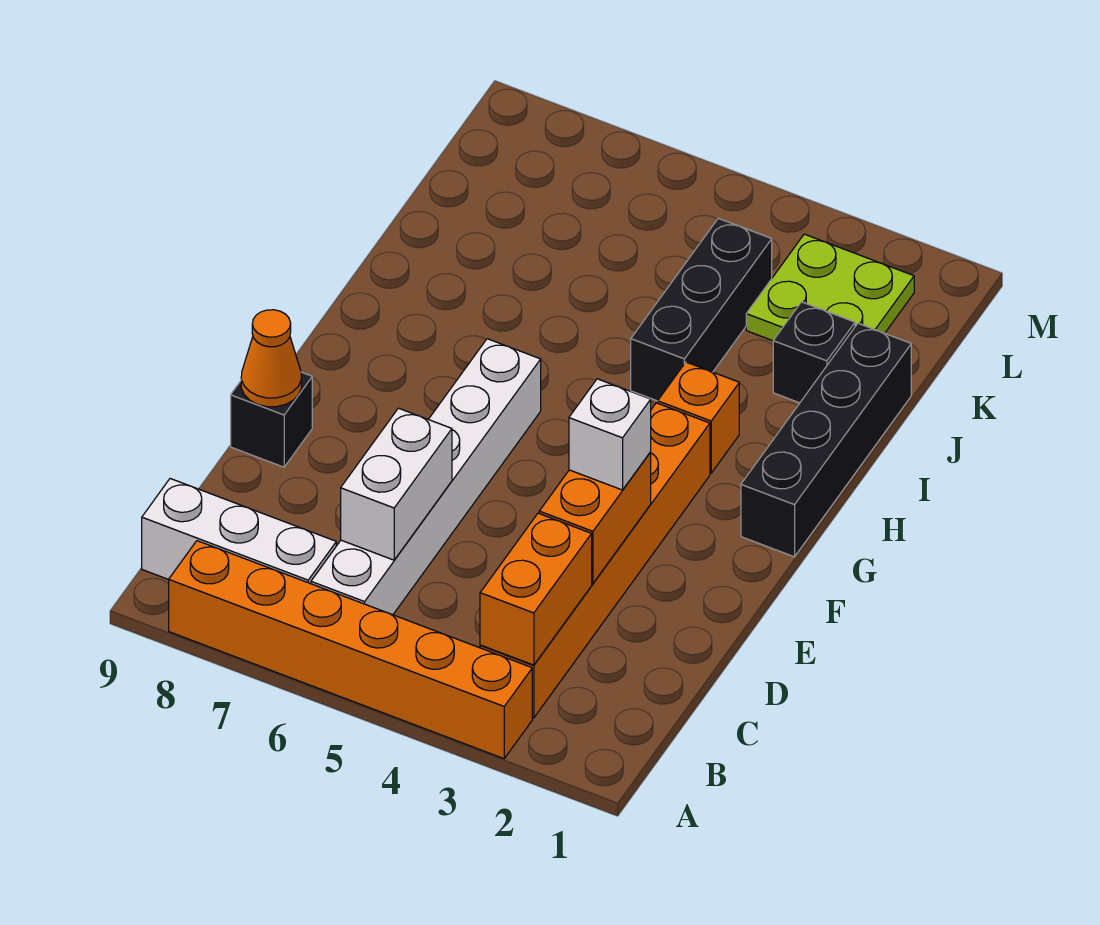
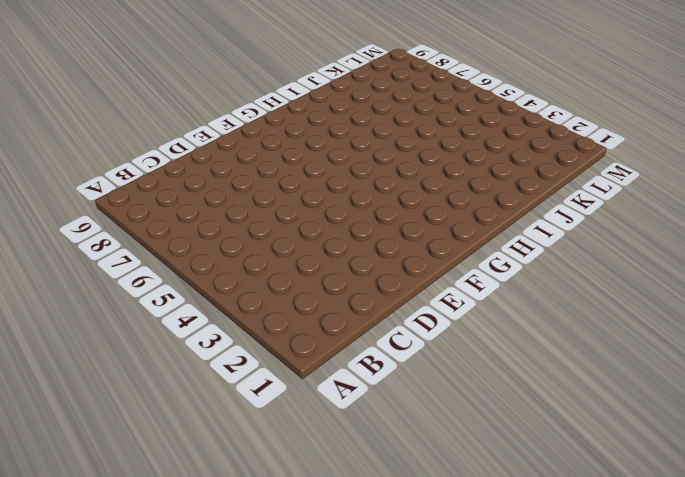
none -> orange 1x6 brick [169,541,532,759]
none -> orange 1x6 brick [480,403,710,718]
none -> white 1x6 brick [311,339,541,615]

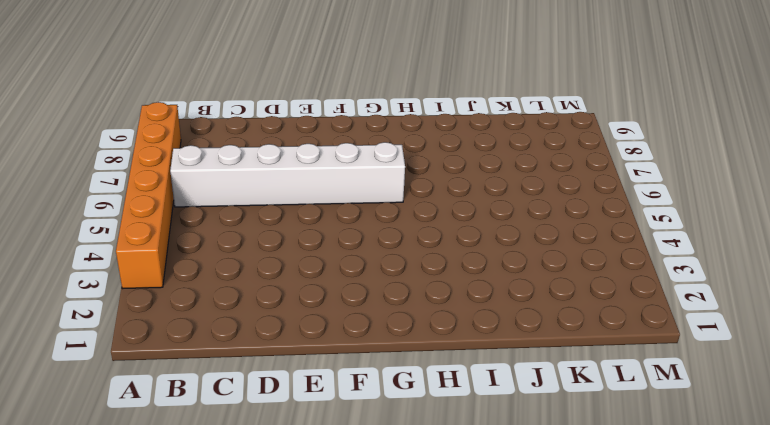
none -> orange 1x6 brick [480,403,710,718]
none -> white 1x3 brick [142,479,336,584]
none -> black 1x1 brick [231,372,312,467]

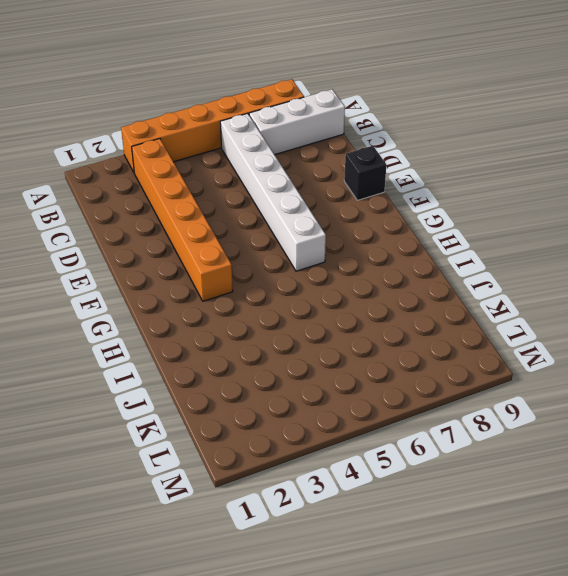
none -> black 1x4 brick [741,323,911,557]
none -> orange 1x1 brick [658,362,739,473]
none -> black 1x3 brick [631,218,772,401]

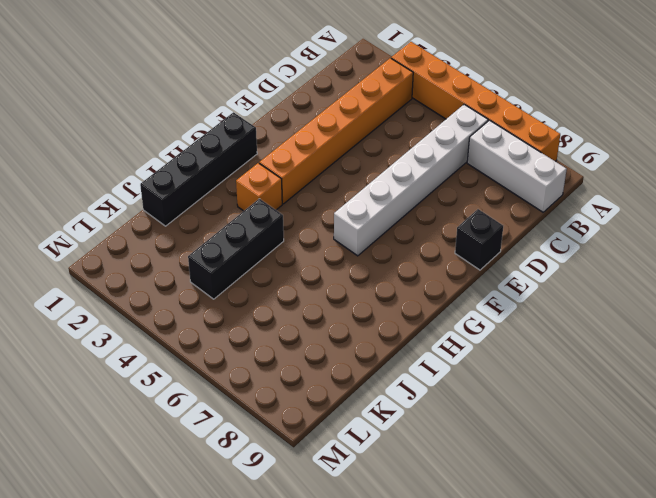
none -> black 1x1 brick [773,302,855,403]
none -> lime 2x2 plate [746,234,914,341]
none -> orange 1x2 brick [480,513,592,665]

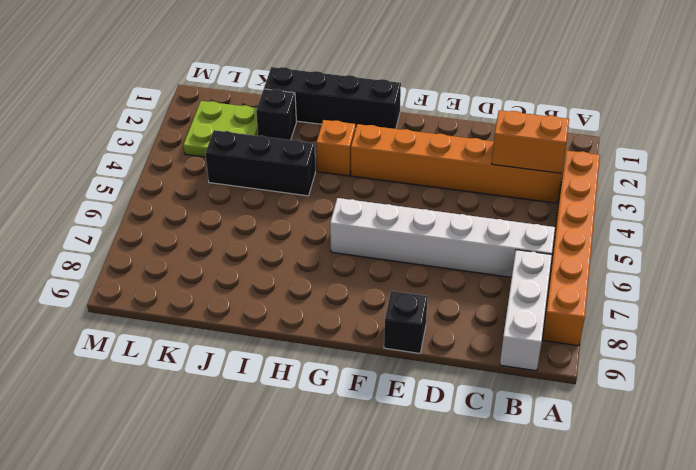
none -> white 1x2 brick [341,408,452,560]
none -> orange 1x2 brick [539,452,651,584]
none -> orange 1x1 cone [241,310,301,407]

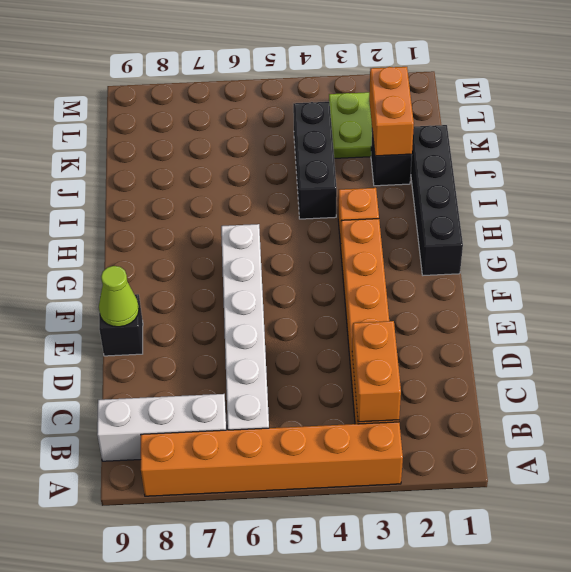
lime 1x1 cone [99,266,139,327] -> orange 1x1 cone [241,310,301,407]
orange 1x2 brick [369,67,414,156] -> orange 1x2 brick moved to [539,452,651,584]
none -> white 1x2 brick [341,408,452,560]
none -> white 1x1 brick [569,379,651,490]

